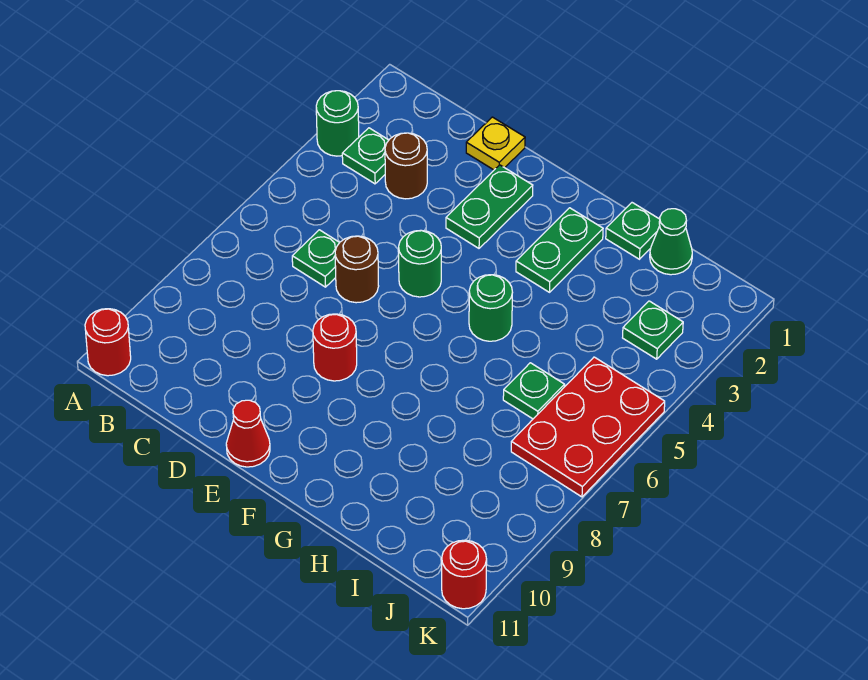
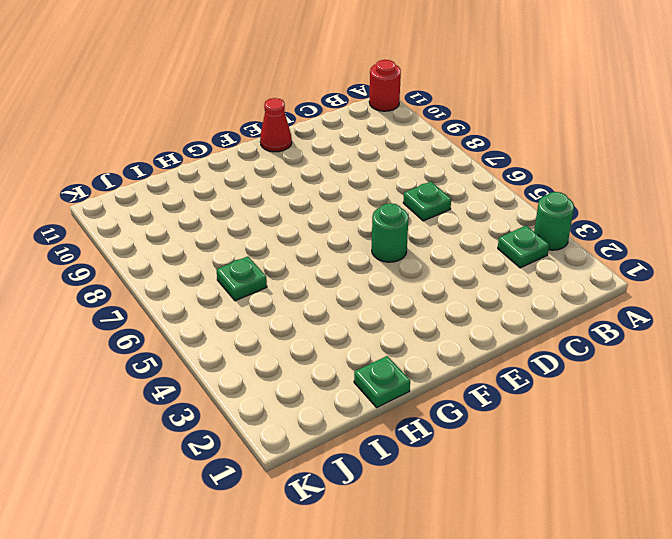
none -> brown 1x1 round brick [385,133,427,199]
none -> yellow 1x1 plate [466,117,525,170]
none -> brown 1x1 round brick [335,236,379,303]

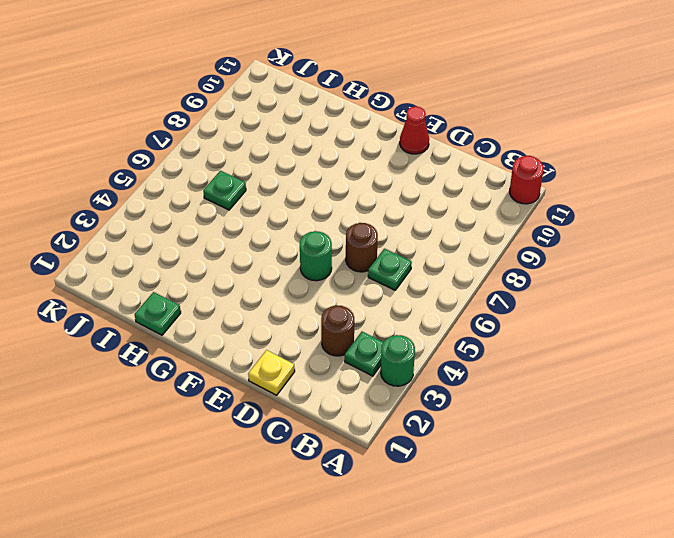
none -> green 1x2 plate [446,165,533,248]
none -> red 1x1 round brick [313,314,357,381]
none -> green 1x2 plate [516,208,603,292]

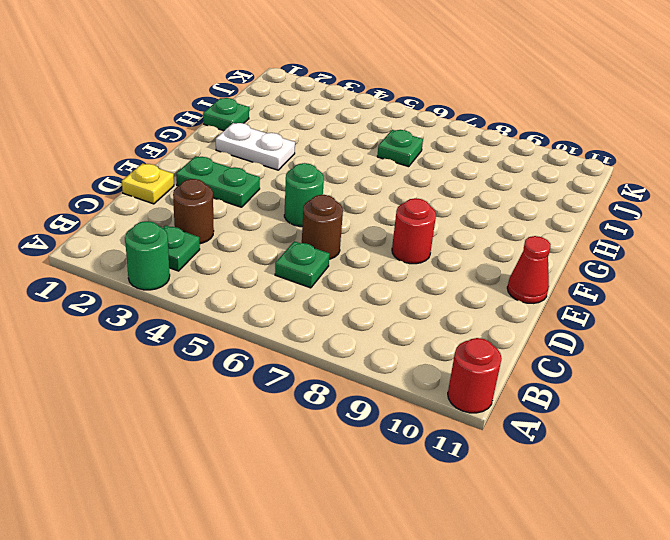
white 1x2 plate [216,123,295,170] -> green 1x2 plate [516,208,603,292]
none -> green 1x1 round brick [469,275,512,341]
none -> green 1x1 cone [650,209,692,275]
none -> green 1x1 plate [623,301,683,359]

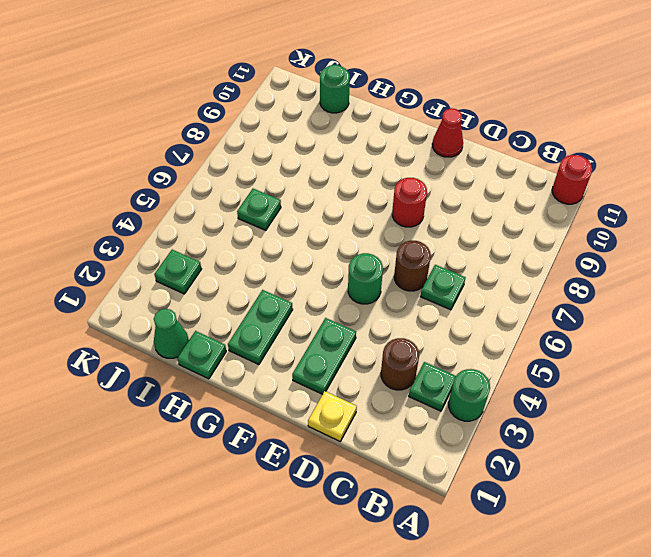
green 1x1 round brick [320,65,350,113] -> green 1x1 round brick moved to [469,275,512,341]
none -> red 2x3 plate [511,357,665,497]
none -> red 1x1 round brick [442,540,487,609]

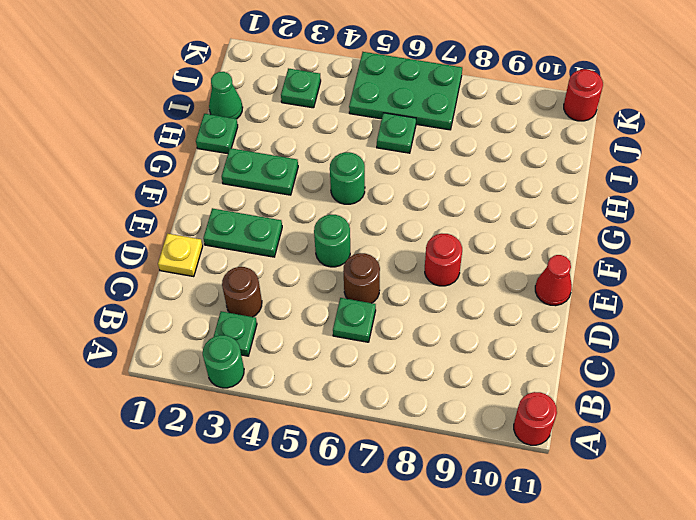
green 2x3 plate [349,52,462,130] -> red 2x3 plate [511,357,665,497]

